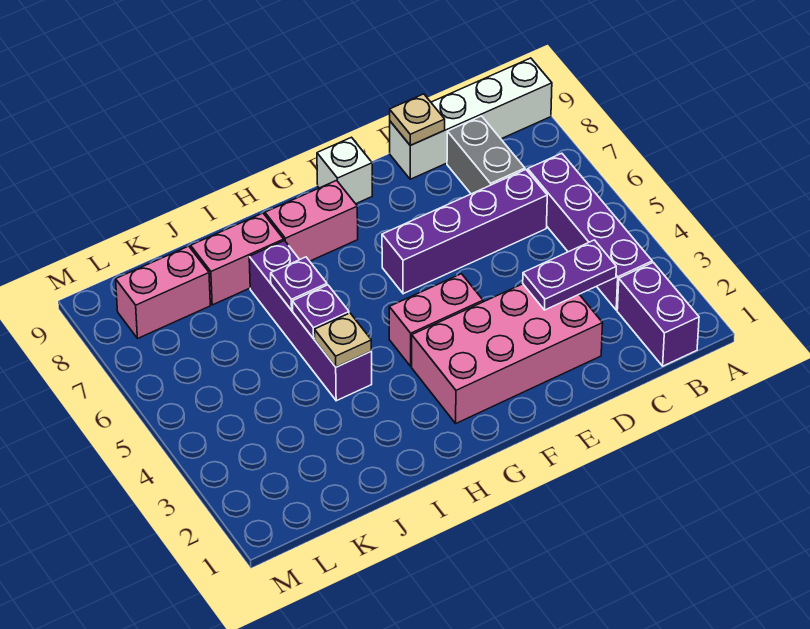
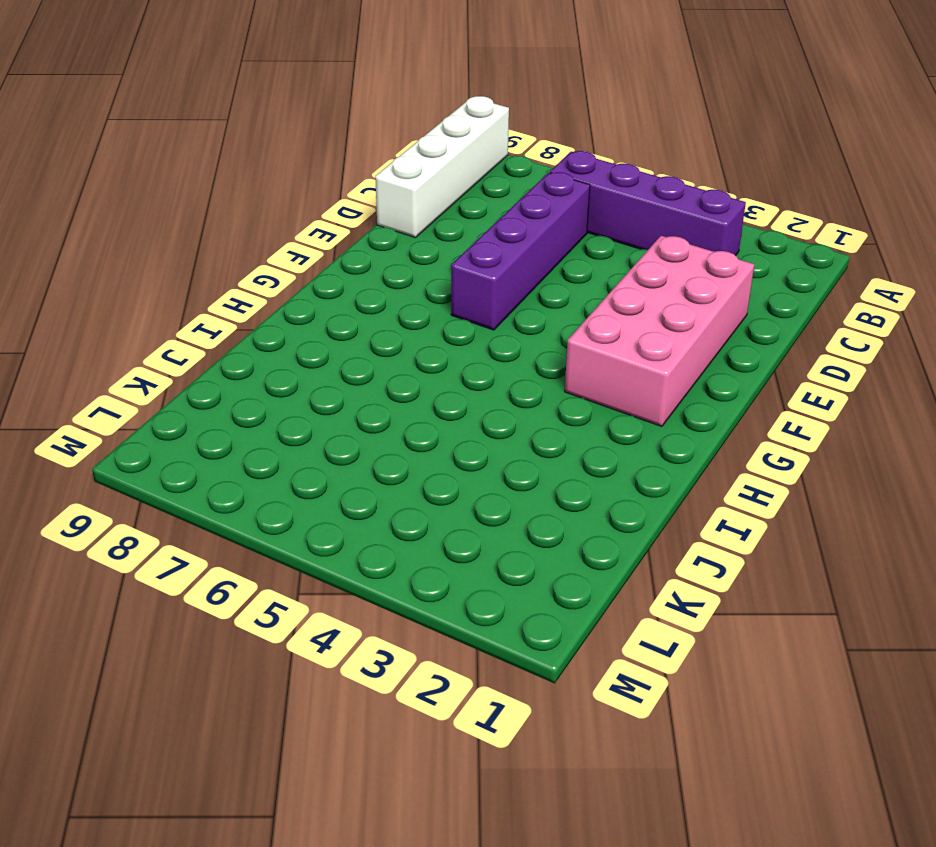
none -> purple 1x2 brick [617,262,699,366]
none -> grey 1x2 brick [447,116,525,194]
none -> pink 1x2 brick [389,274,483,366]

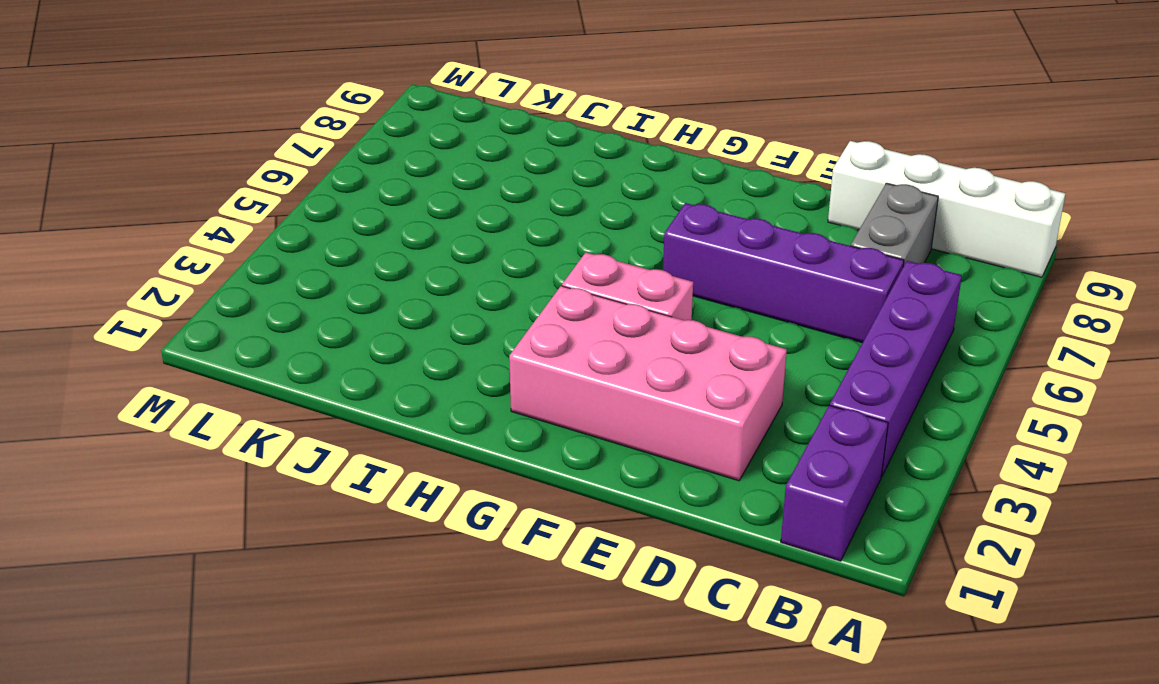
none -> white 1x1 brick [317,137,372,204]
none -> pink 1x2 brick [265,180,358,261]
none -> purple 1x4 brick [249,241,372,401]

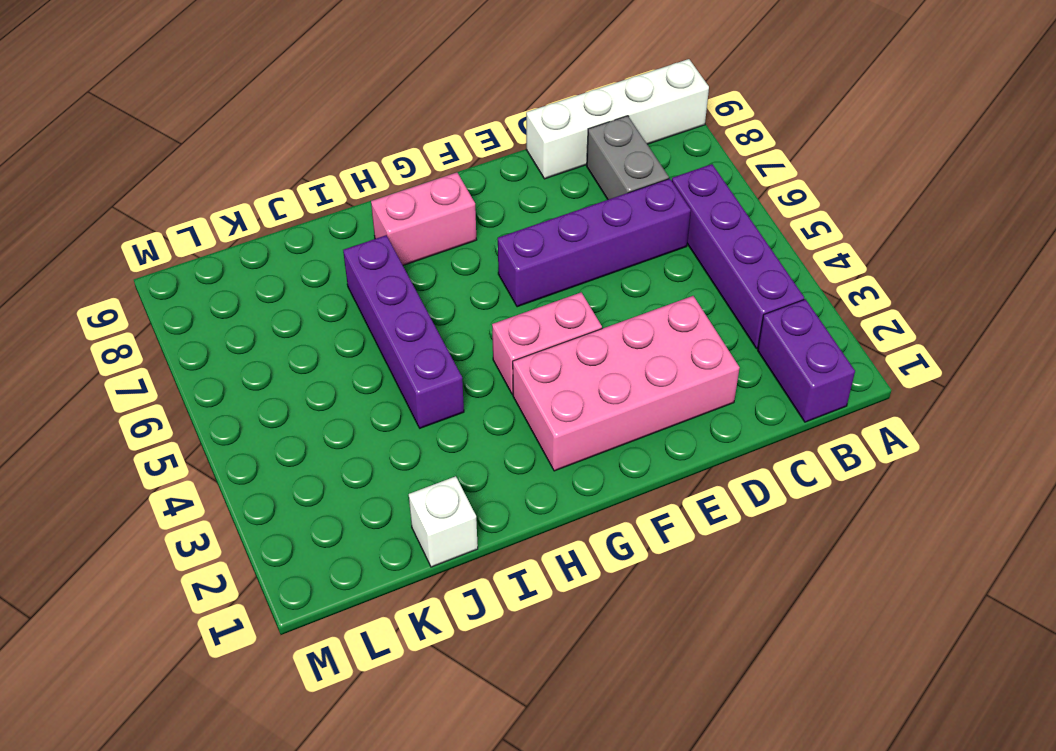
white 1x1 brick [409,476,478,567] -> white 1x1 brick moved to [317,137,372,204]
none -> pink 1x2 brick [191,213,284,305]
none -> pink 1x2 brick [116,246,210,339]
none -> purple 1x2 plate [523,240,616,310]

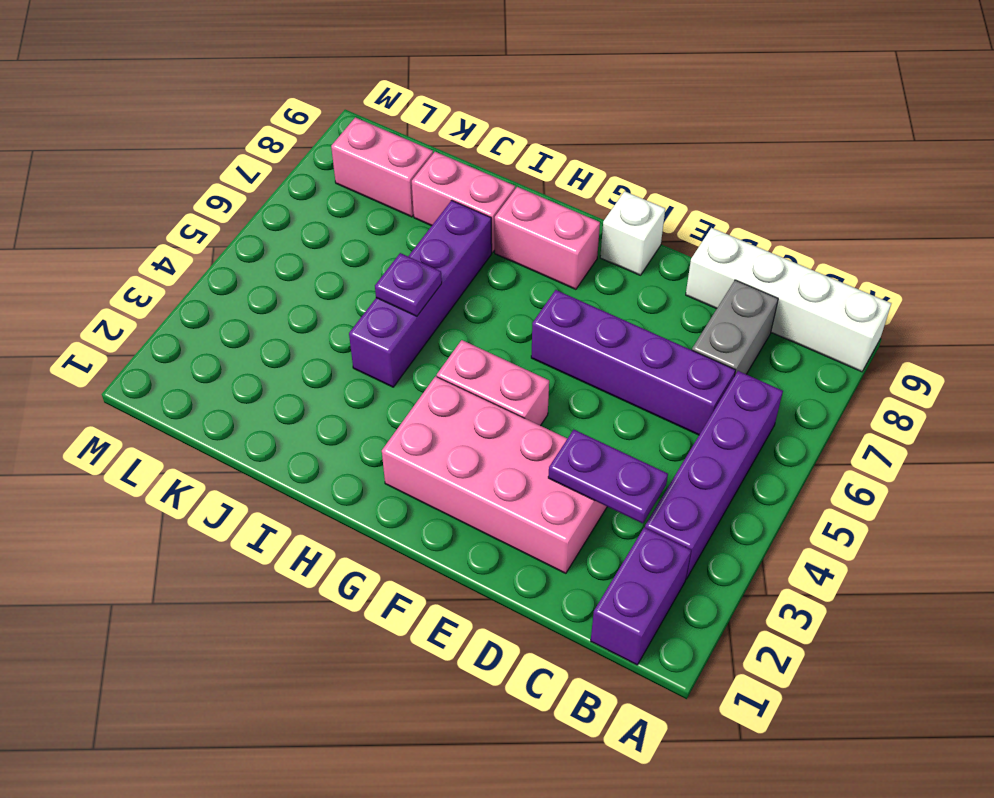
none -> tan 1x1 plate [390,94,445,145]
none -> tan 1x1 plate [314,313,372,367]
none -> purple 1x1 plate [271,257,327,310]

